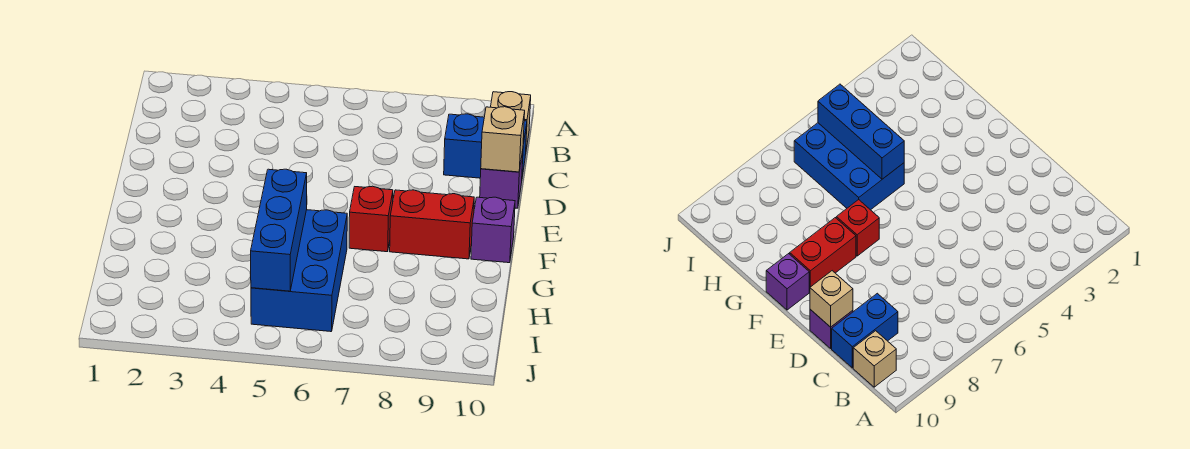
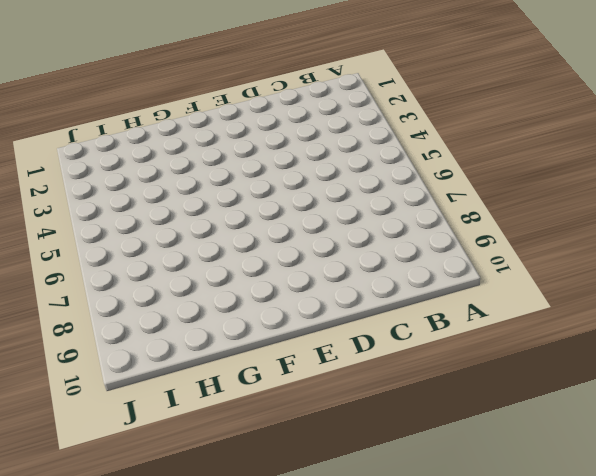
none -> tan 1x1 brick [491,92,531,149]
none -> blue 1x2 brick [444,114,527,178]

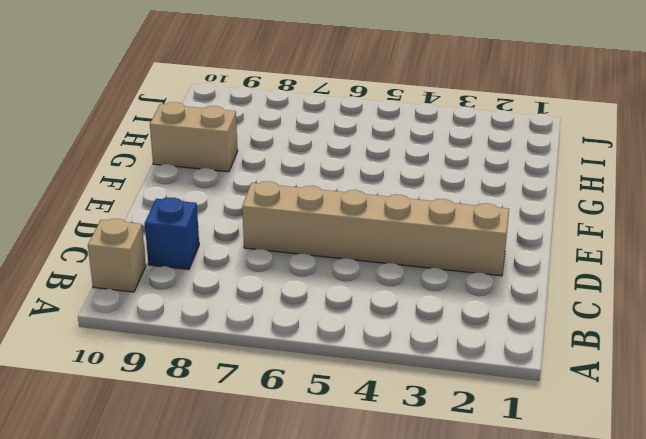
blue 1x1 brick [145,197,199,269] -> blue 1x2 brick [444,114,527,178]
tan 1x6 brick [242,181,509,276] -> none
tan 1x2 brick [150,102,238,172] -> none
none -> purple 1x1 brick [480,151,523,208]
none -> red 1x1 brick [349,186,393,252]

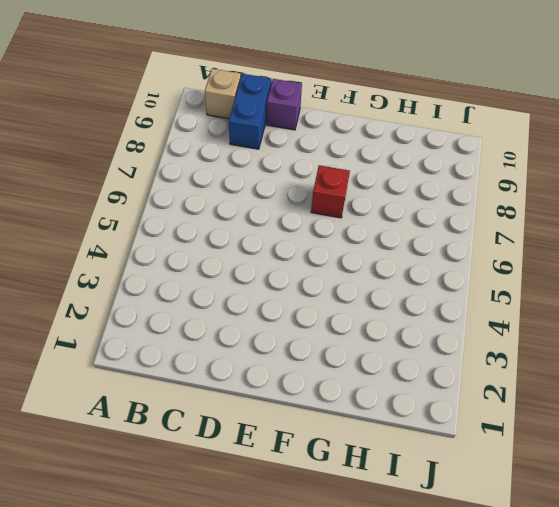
none -> red 1x2 brick [390,190,474,259]
none -> purple 1x1 brick [471,197,515,263]

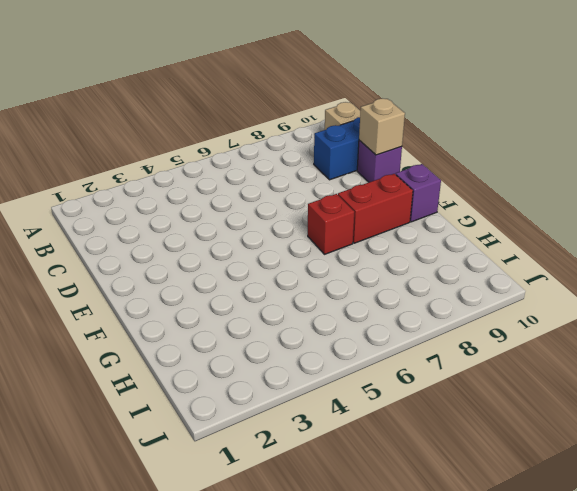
none -> blue 2x3 brick [251,210,347,332]
none -> blue 1x3 brick [251,169,307,291]

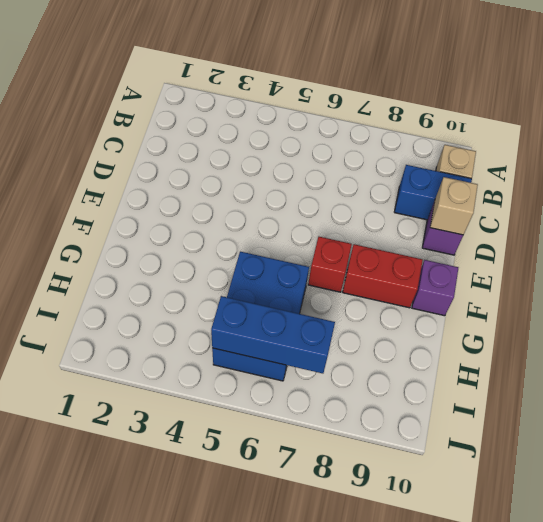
blue 1x3 brick [211,296,335,373] -> blue 1x3 brick turned to [251,169,307,291]

